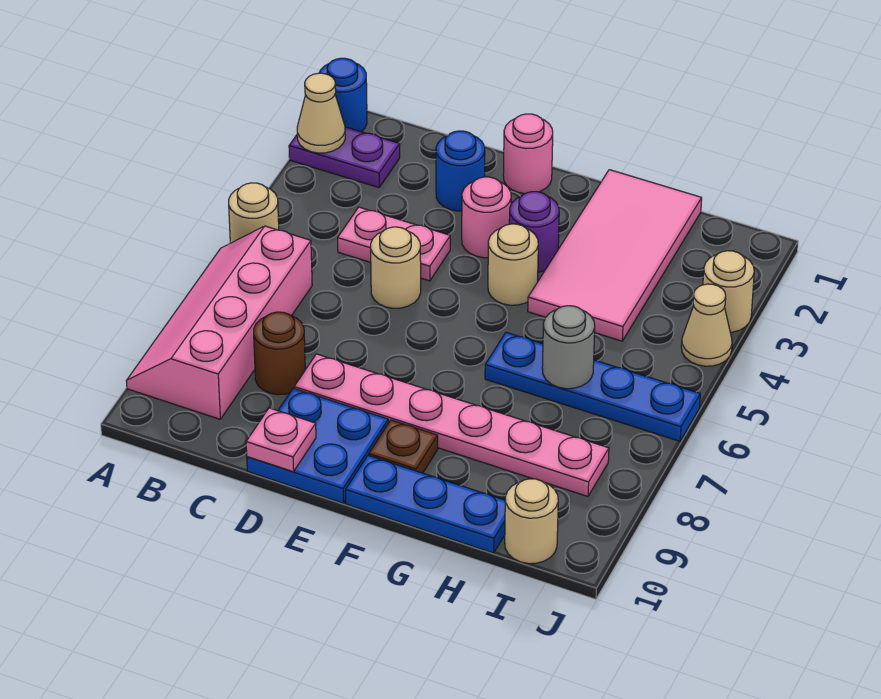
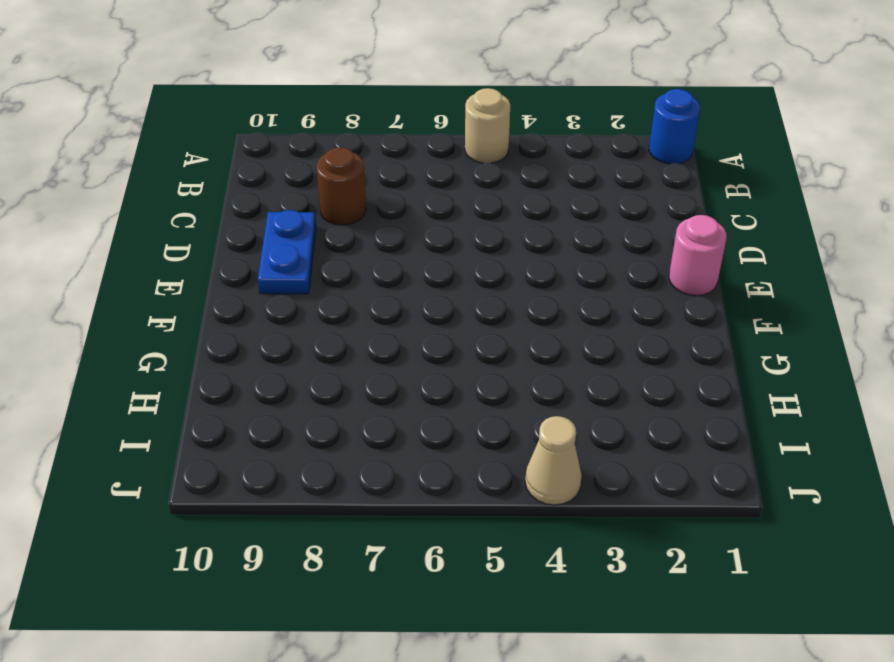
blue 1x2 plate [258,210,316,294] -> blue 2x2 plate [247,388,388,503]
none -> purple 1x2 plate [289,127,400,188]
none -> pink 2x4 slope [126,226,312,419]
none -> pink 1x2 plate [338,207,450,281]

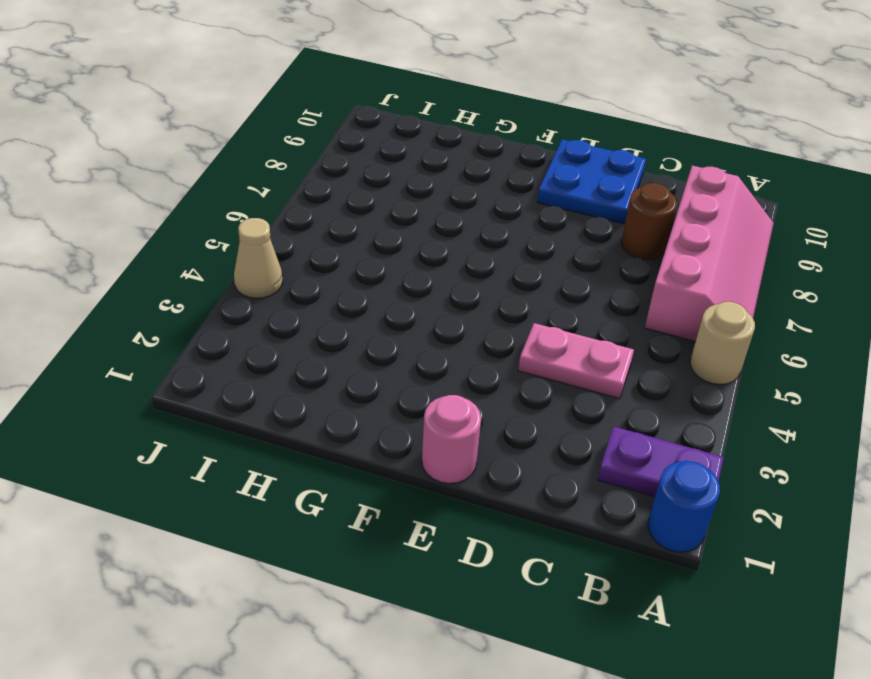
none -> blue 1x1 round brick [436,131,485,211]
none -> tan 1x1 round brick [371,227,421,308]
none -> pink 1x6 plate [294,354,609,496]

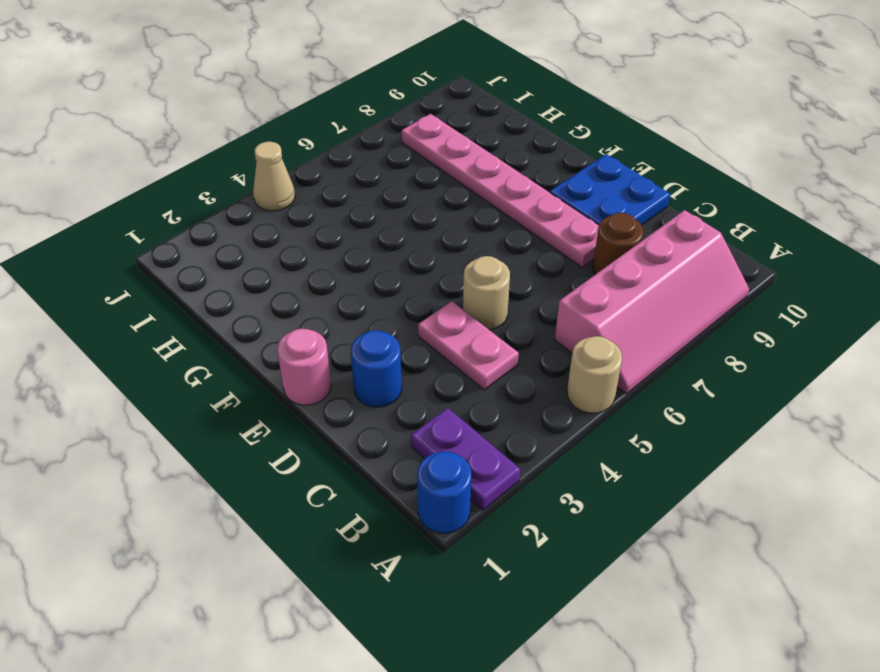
none -> pink 1x1 round brick [462,177,511,258]
none -> purple 1x1 round brick [509,192,559,272]
none -> tan 1x1 round brick [488,224,538,305]

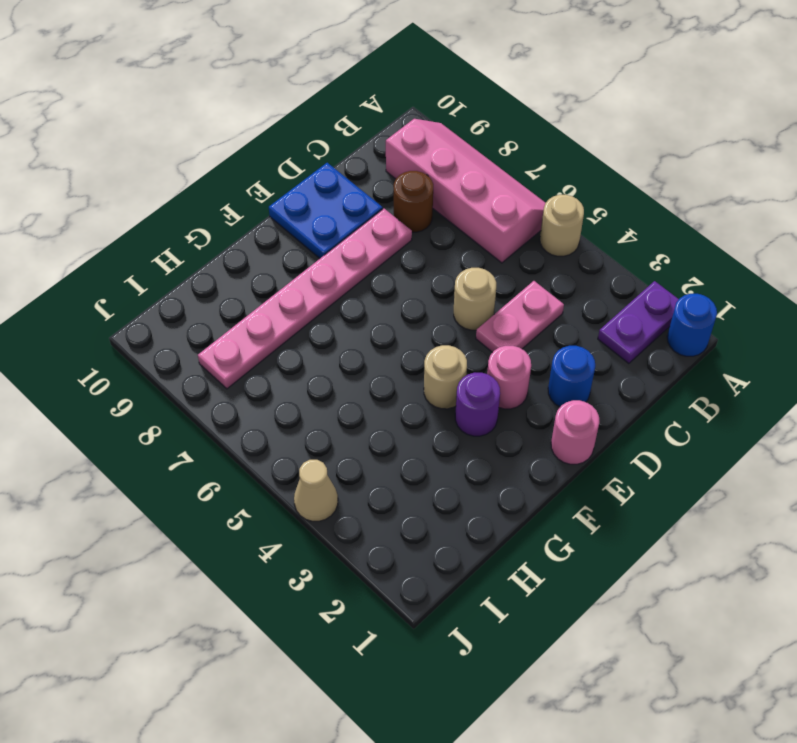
none -> brown 1x1 plate [369,420,438,473]
none -> blue 1x3 plate [346,456,505,553]
none -> pink 2x4 tile [528,170,702,341]

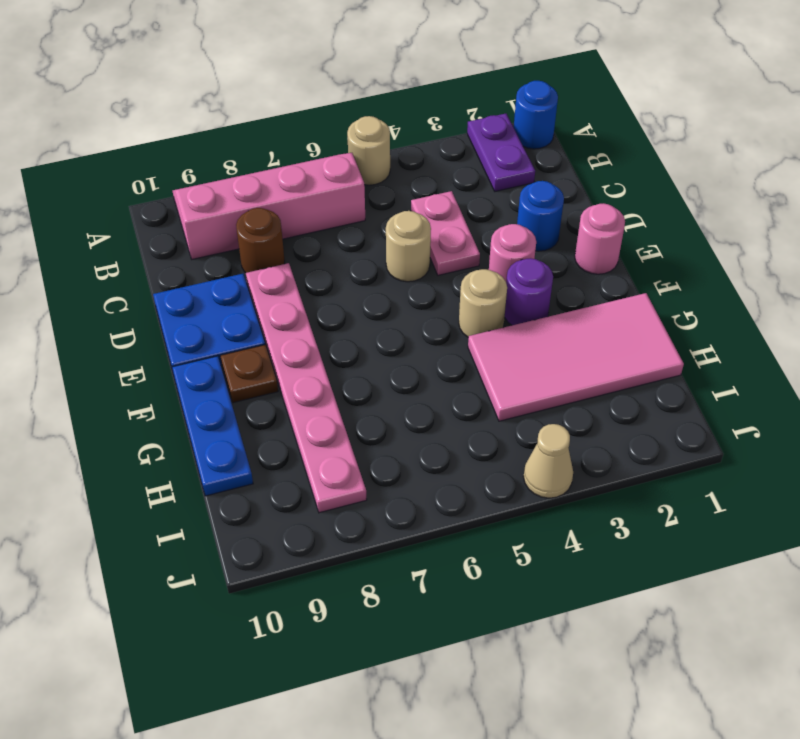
none -> blue 1x4 plate [485,332,700,441]
none -> tan 1x1 round brick [505,479,558,564]
none -> tan 1x1 round brick [703,251,754,332]

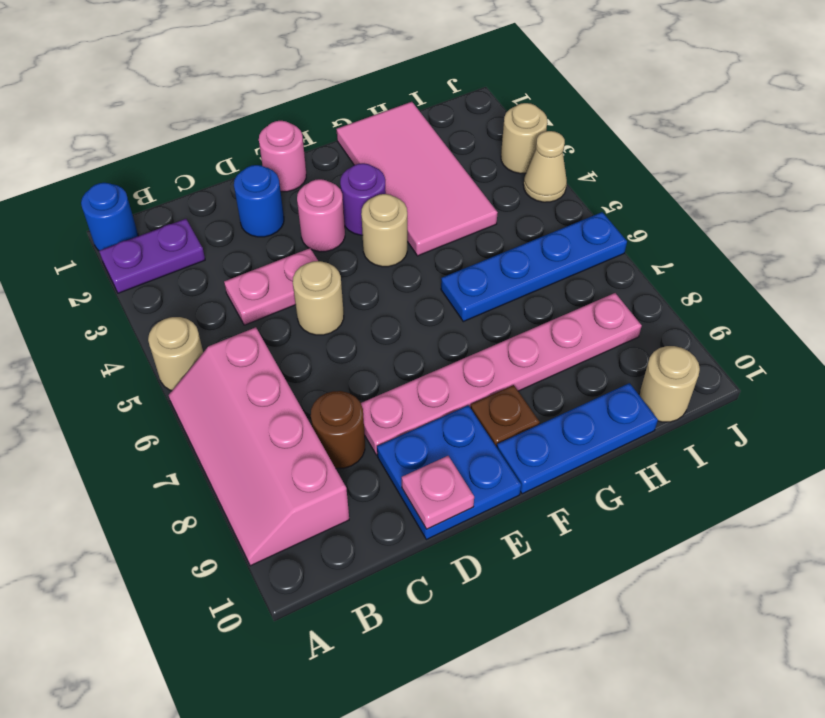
none -> tan 1x1 cone [297,73,345,153]
none -> grey 1x1 round brick [542,306,595,389]

